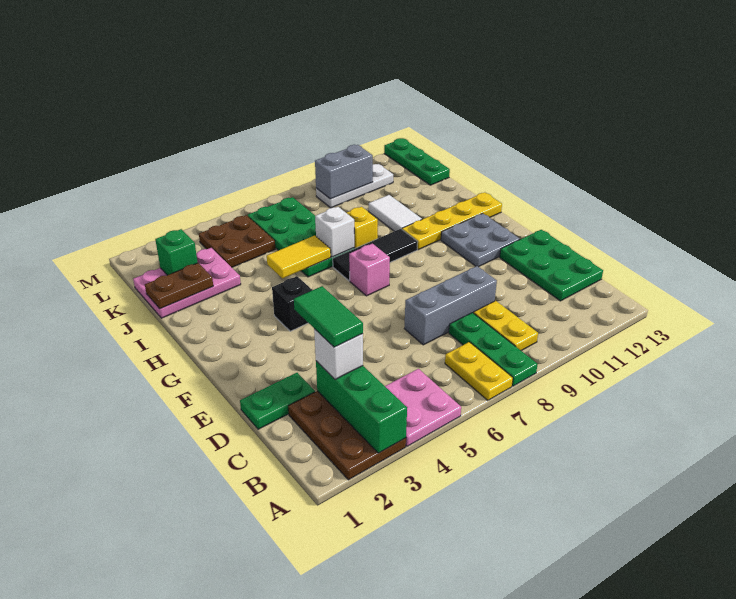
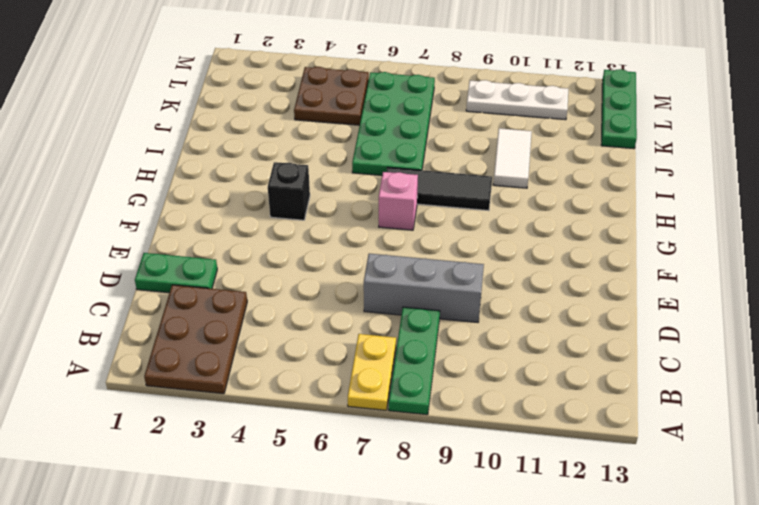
none -> pink 2x2 plate [385,369,461,446]
none -> yellow 1x2 plate [473,301,538,351]
none -> green 2x3 plate [500,230,603,301]

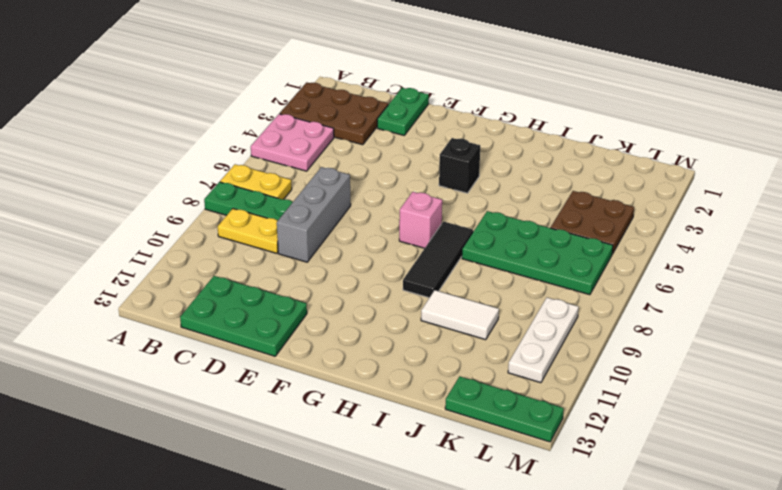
none -> grey 2x2 plate [441,213,520,267]
none -> yellow 1x4 plate [402,192,502,250]
none -> yellow 1x1 brick [347,207,378,248]

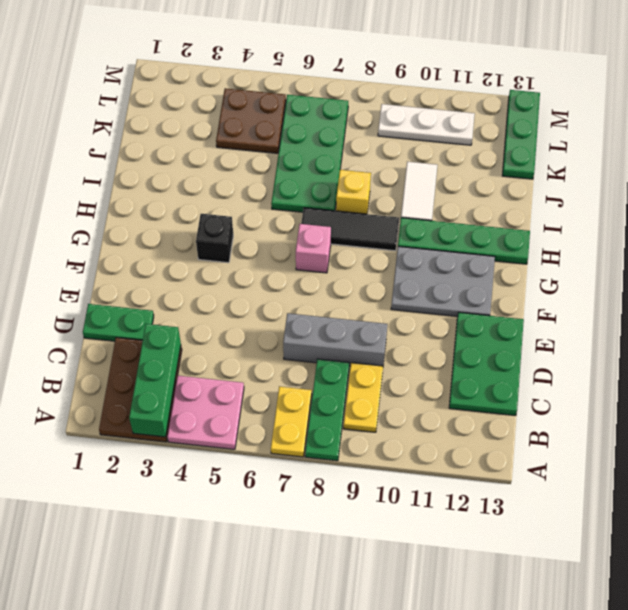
grey 2x3 plate [391,246,495,316] -> grey 2x2 plate [441,213,520,267]
green 1x4 plate [398,218,530,264] -> yellow 1x4 plate [402,192,502,250]
none -> pink 2x3 plate [133,248,241,318]
none -> yellow 1x2 tile [267,236,331,278]
none -> white 1x1 brick [315,207,354,257]

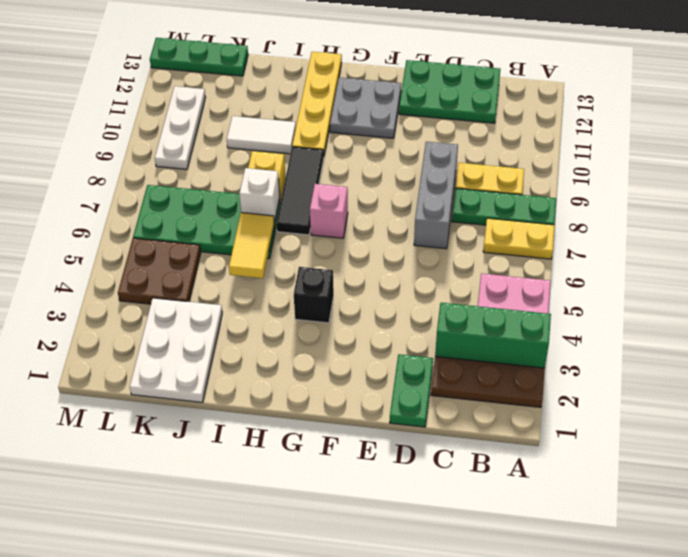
white 2x3 plate [130,298,222,402] -> pink 2x3 plate [133,248,241,318]
none -> brown 1x2 plate [145,263,213,309]
none -> green 1x1 brick [155,229,198,275]
none -> grey 1x2 brick [315,145,373,199]

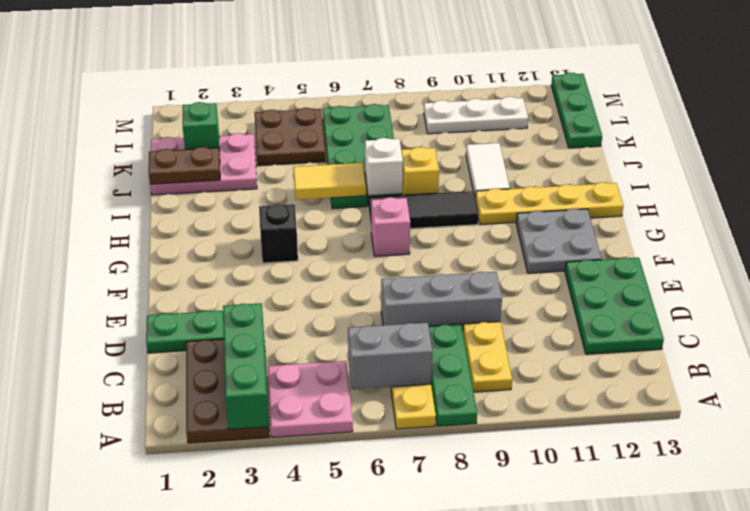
grey 1x2 brick [348,323,432,389] -> grey 1x2 brick moved to [315,145,373,199]
none -> white 1x1 brick [314,329,363,379]
none -> green 1x2 tile [294,286,363,347]

